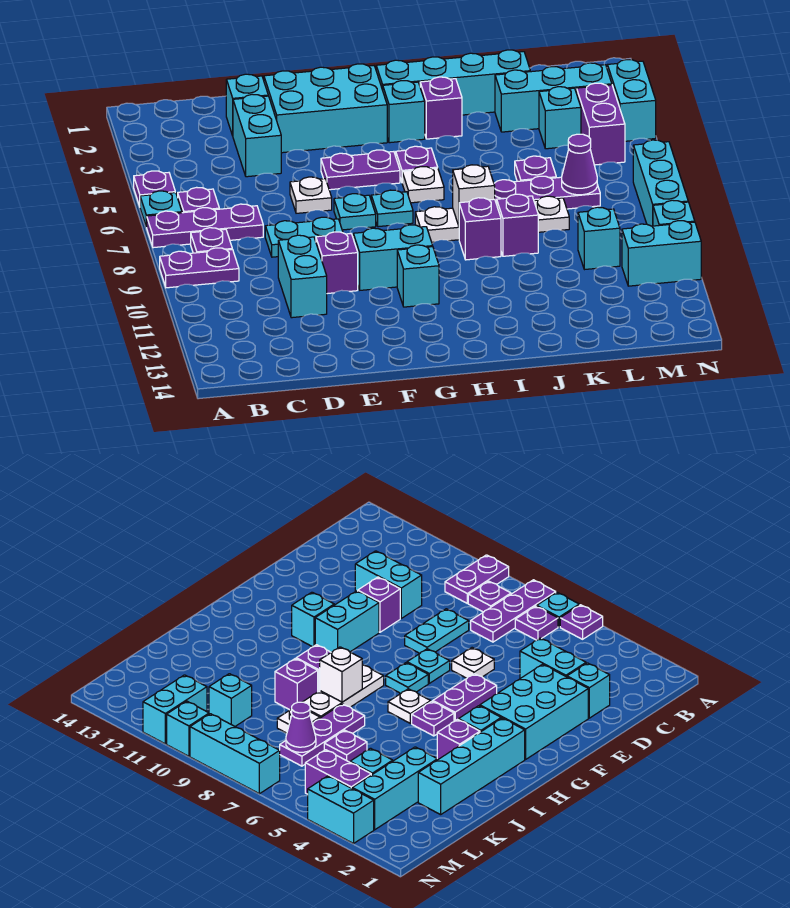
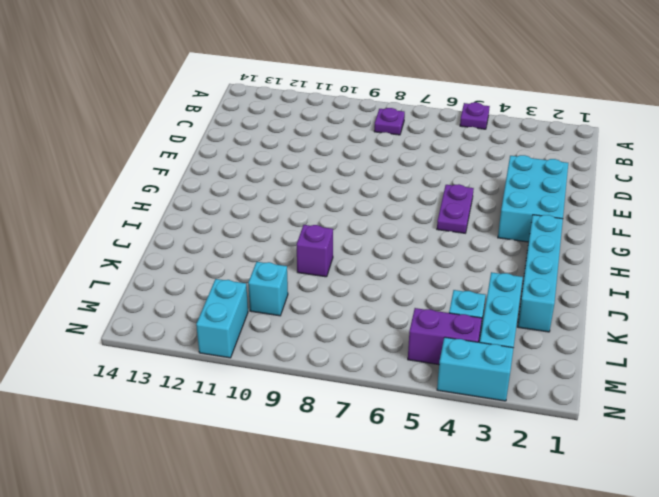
none -> cyan 1x1 plate [140,191,182,227]
none -> purple 1x3 plate [147,204,263,248]
none -> purple 1x2 plate [160,248,239,288]
none -> purple 1x1 plate [178,187,219,213]

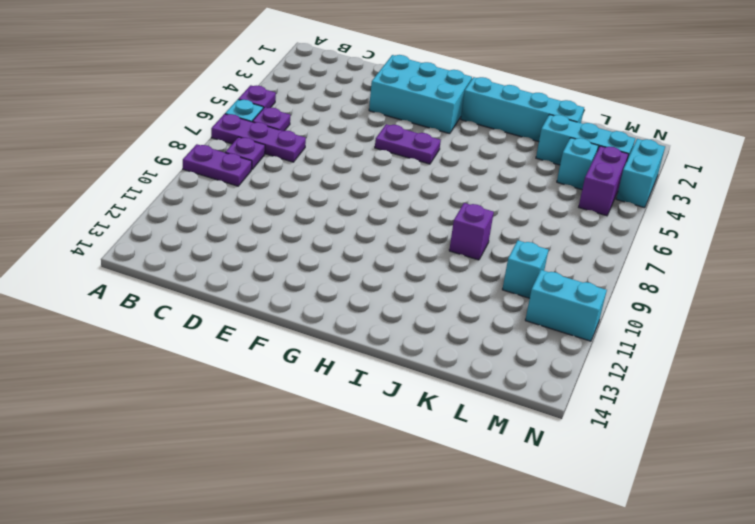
none -> cyan 1x1 brick [226,74,268,136]
none -> cyan 1x2 brick [233,94,281,177]
none -> cyan 1x2 plate [265,217,343,257]
none -> cyan 1x2 brick [278,235,327,318]

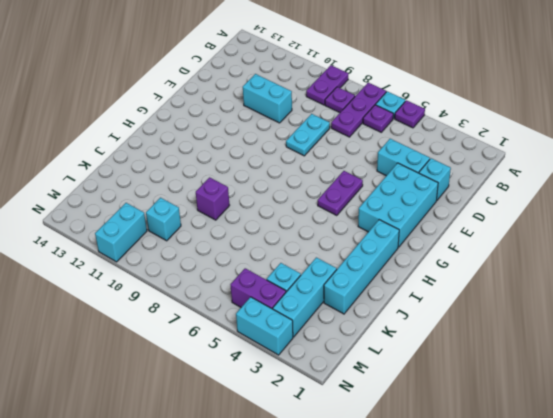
none -> white 1x1 plate [290,177,332,213]
none -> purple 1x1 brick [316,232,358,294]
none -> cyan 1x1 plate [334,194,376,230]
none -> cyan 1x2 brick [353,225,433,290]

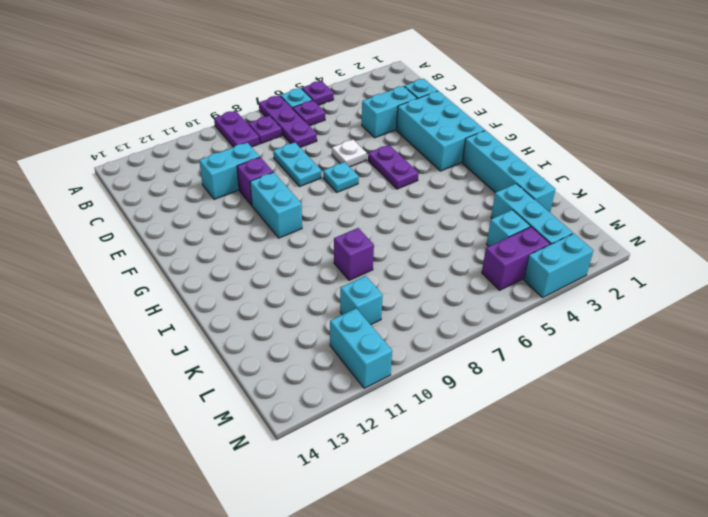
none -> cyan 1x1 plate [371,190,413,227]
none -> cyan 1x1 brick [397,245,439,307]
none -> cyan 1x1 brick [383,81,425,143]
none -> purple 1x1 plate [396,146,438,181]

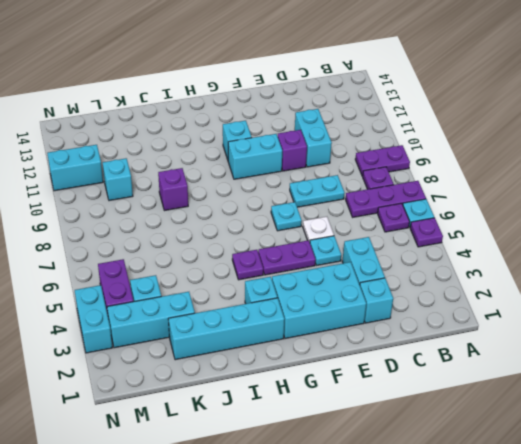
cyan 1x1 plate [310,236,341,265] -> cyan 1x1 plate moved to [371,190,413,227]
none -> white 1x1 plate [402,167,444,203]
none -> white 1x3 plate [415,207,459,242]
none -> purple 1x1 brick [420,77,462,139]
none -> purple 1x1 brick [459,198,501,260]

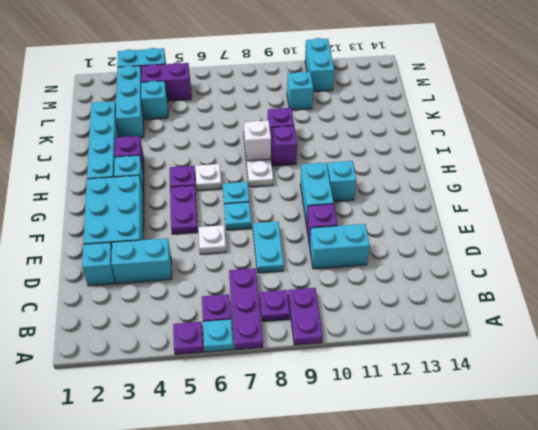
none -> purple 1x3 plate [494,176,600,209]
none -> purple 1x1 plate [515,156,556,181]
none -> white 1x1 plate [534,196,569,232]
none -> cyan 1x3 brick [633,140,688,226]

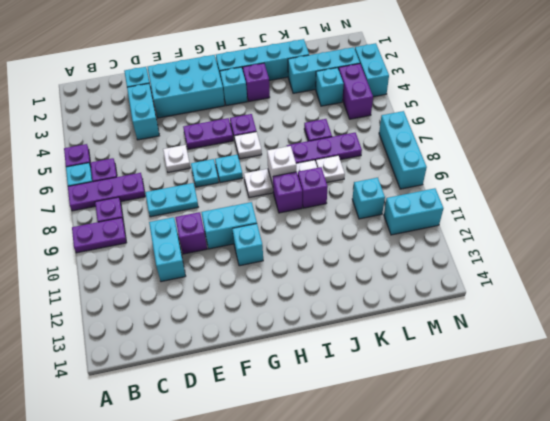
none -> cyan 1x1 brick [653,200,695,226]
none -> purple 1x1 cone [562,134,597,195]

